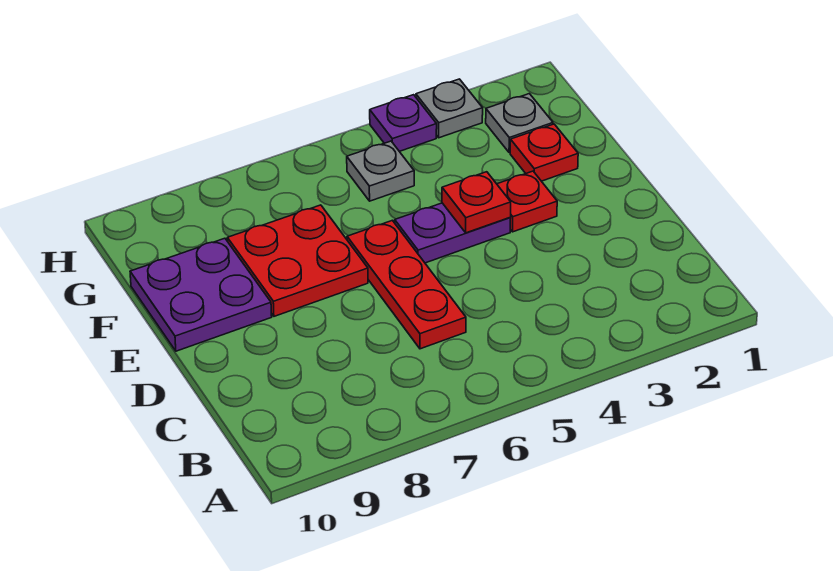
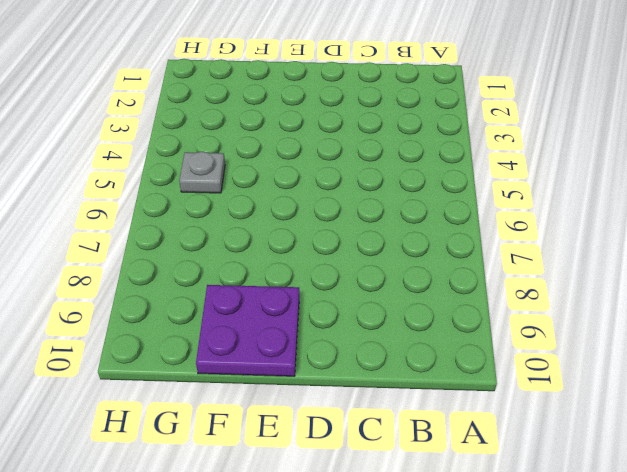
none -> red 1x3 plate [347,220,466,349]
none -> red 1x1 plate [497,171,557,232]

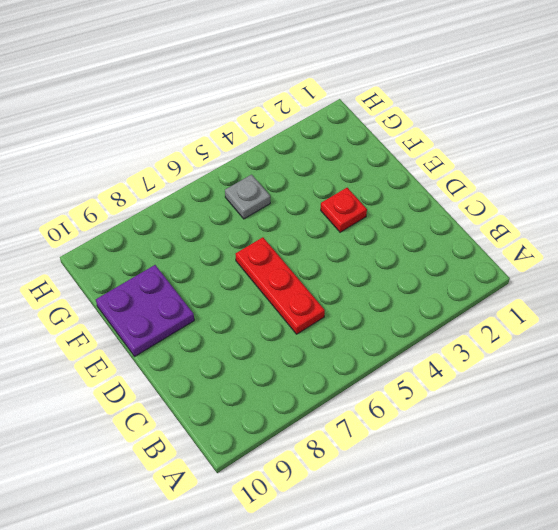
none -> purple 1x2 plate [395,203,510,263]
none -> red 2x2 plate [227,205,368,316]

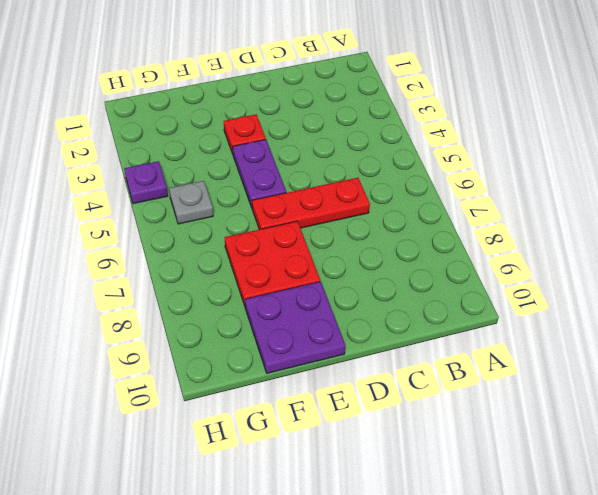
none -> red 1x1 plate [510,124,578,181]
none -> grey 1x1 plate [486,94,553,153]

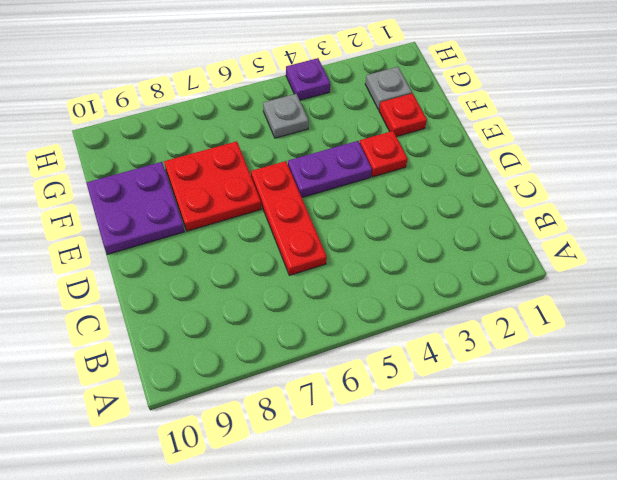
none -> grey 1x1 plate [416,79,483,138]
none -> red 1x1 plate [442,172,511,233]

